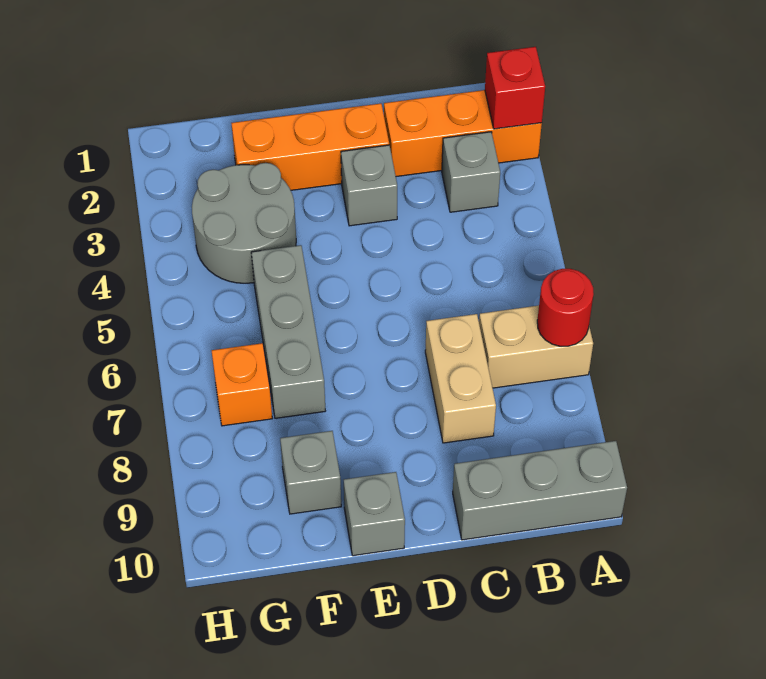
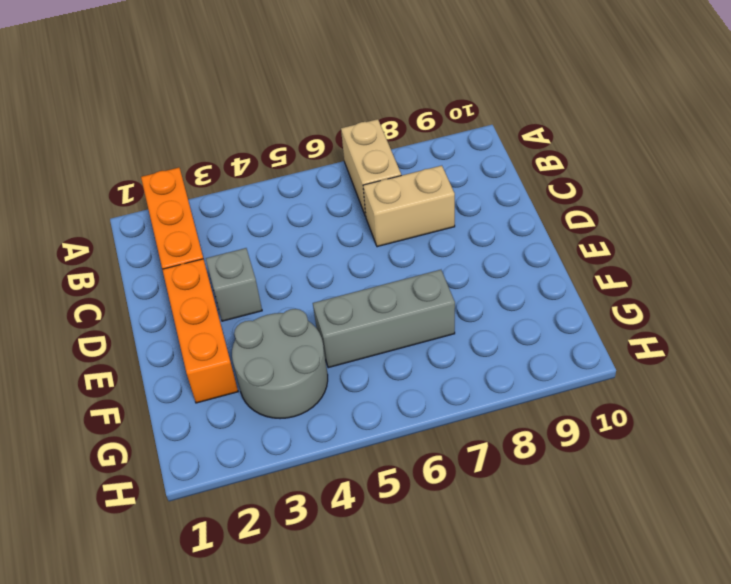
none -> grey 1x3 brick [453,441,627,540]
none -> grey 1x1 brick [442,132,500,212]
none -> grey 1x1 brick [344,472,405,556]

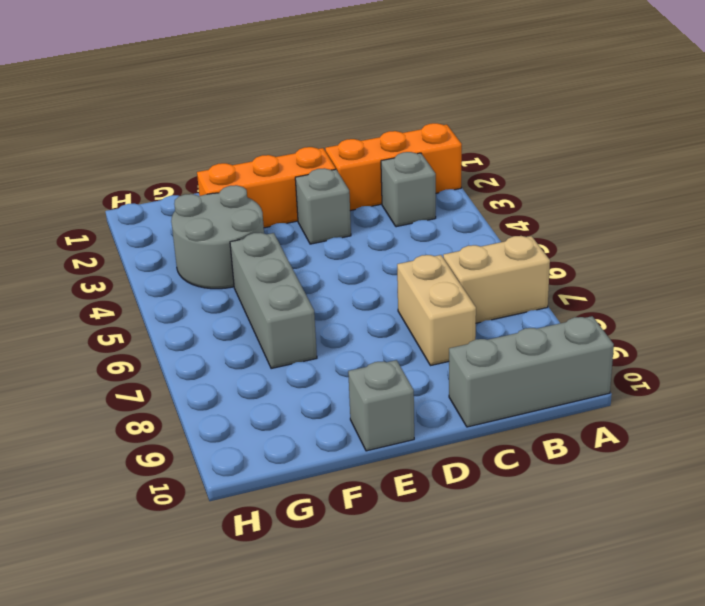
none -> grey 1x1 brick [280,431,341,514]
none -> orange 1x1 brick [212,343,272,426]
none -> red 1x1 brick [485,47,545,129]

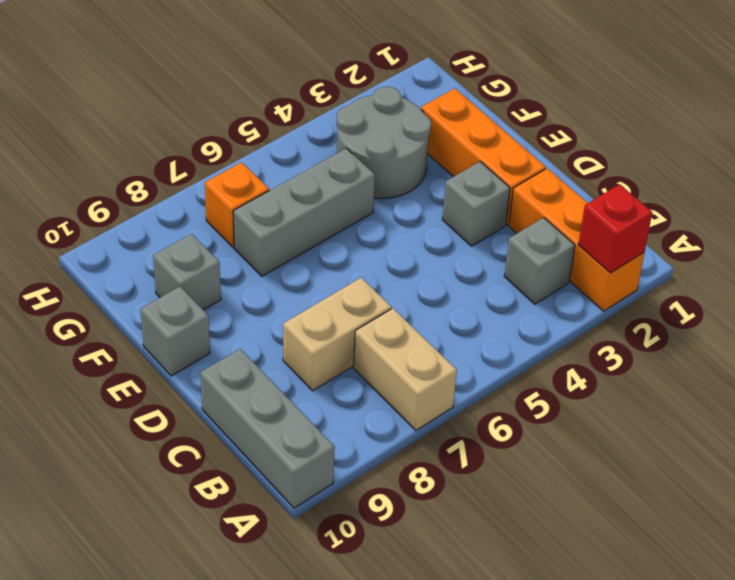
none -> red 1x1 round brick [537,269,594,346]

